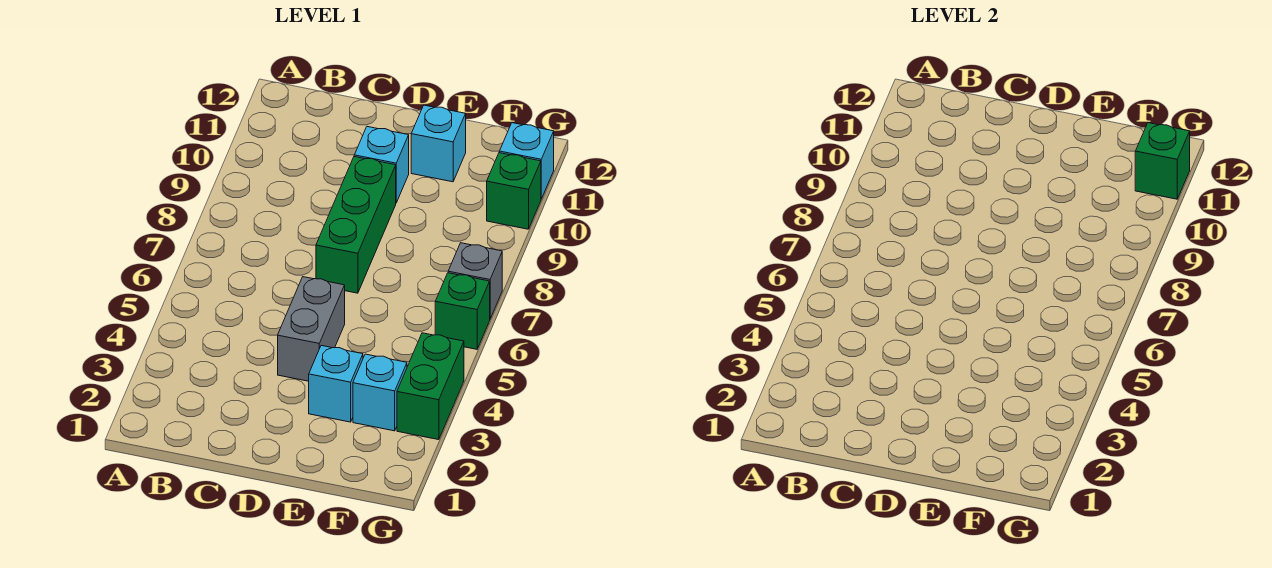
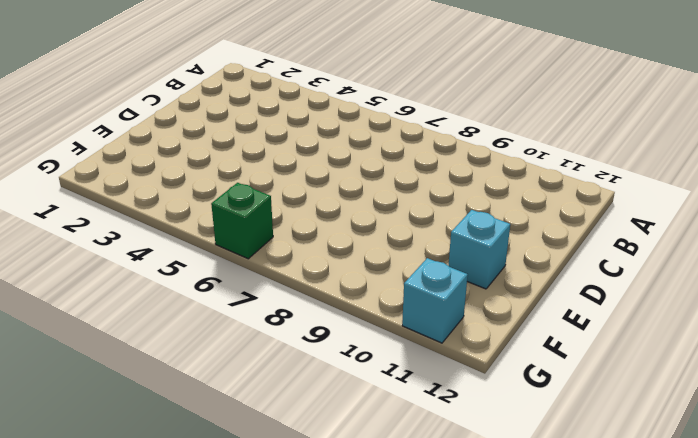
none -> grey 1x2 brick [278,277,345,381]
none -> green 1x3 brick [316,157,396,293]
none -> cyan 1x1 brick [354,127,409,203]

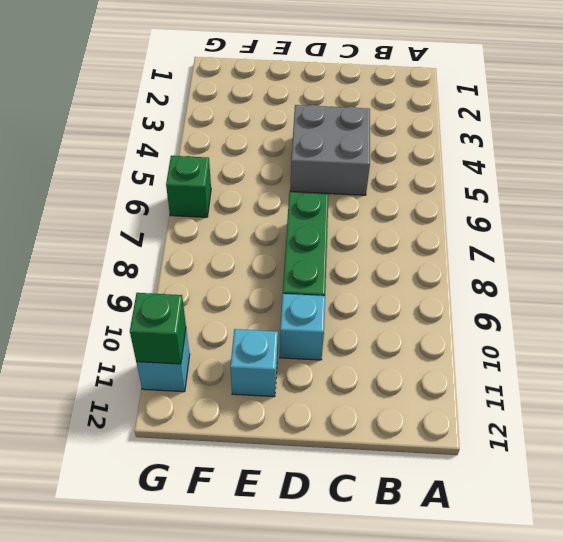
grey 2x2 brick [290,105,370,195] -> grey 1x2 brick [278,277,345,381]
none -> cyan 1x1 brick [309,346,363,422]
none -> cyan 1x1 brick [353,354,407,431]
none -> green 1x2 brick [397,333,464,440]

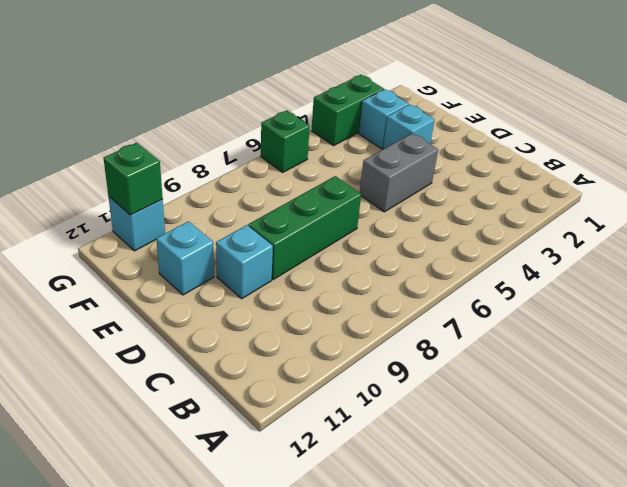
none -> grey 1x1 brick [448,243,502,318]
none -> green 1x1 brick [487,153,541,229]

